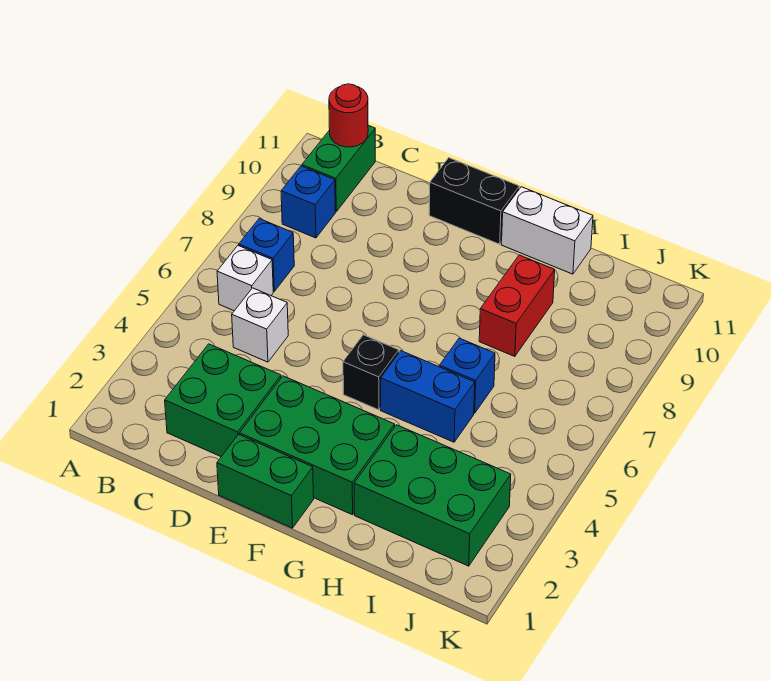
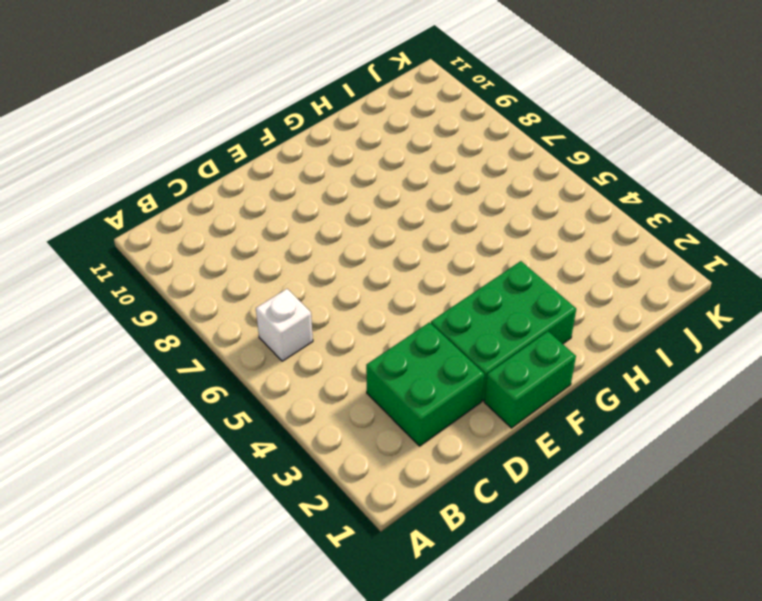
none -> blue 1x1 brick [239,219,294,291]
none -> blue 1x1 brick [281,166,335,238]
none -> green 1x2 brick [302,125,375,212]

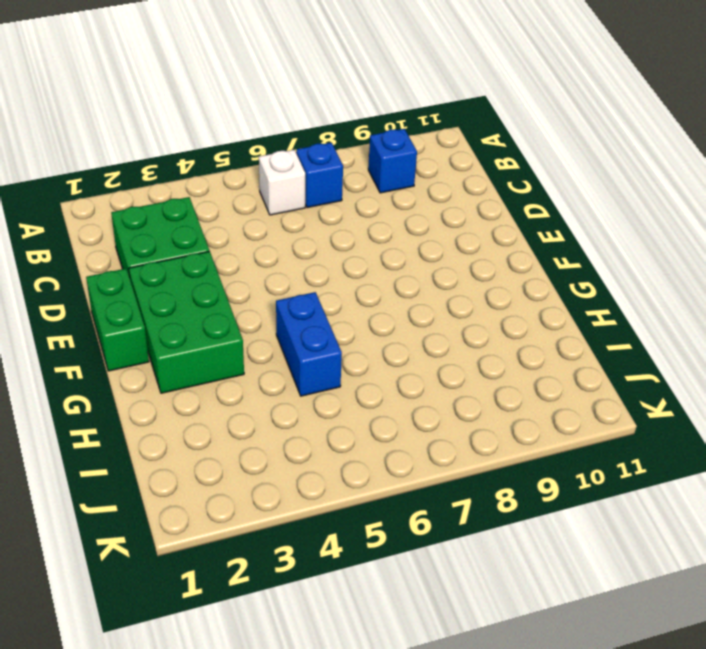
none -> green 1x2 brick [302,125,375,212]
none -> white 1x1 brick [232,288,288,362]
none -> black 1x2 brick [429,158,519,244]

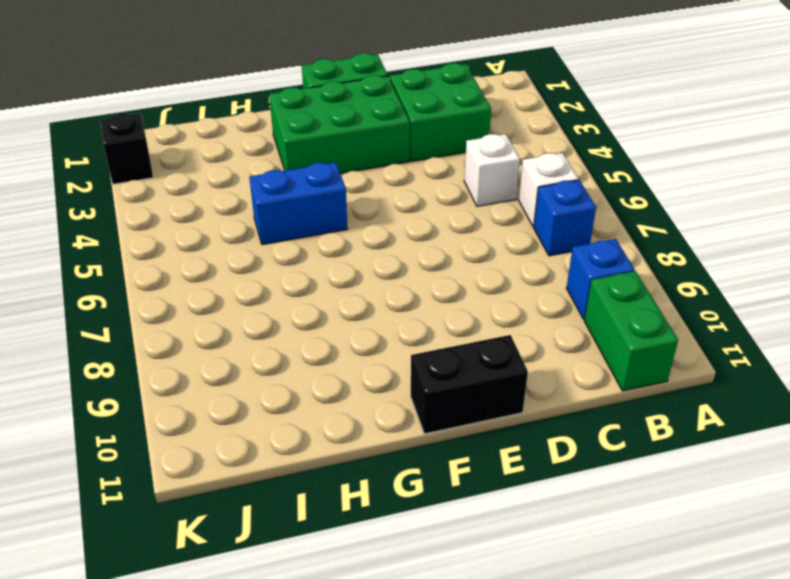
black 1x1 brick [100,113,153,184] -> black 1x1 brick moved to [343,335,399,410]
none -> white 1x2 brick [502,187,593,274]
none -> green 2x3 brick [354,425,511,566]
none -> blue 1x1 brick [439,338,495,413]

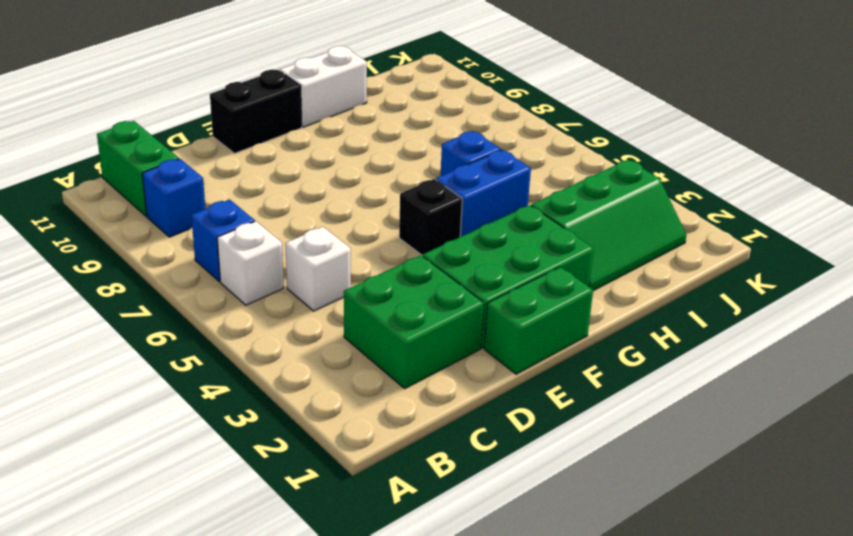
green 2x3 slope [531,160,686,291] -> green 2x3 brick [354,425,511,566]
none -> red 1x2 brick [479,255,555,357]
none -> red 1x1 round brick [329,84,368,147]

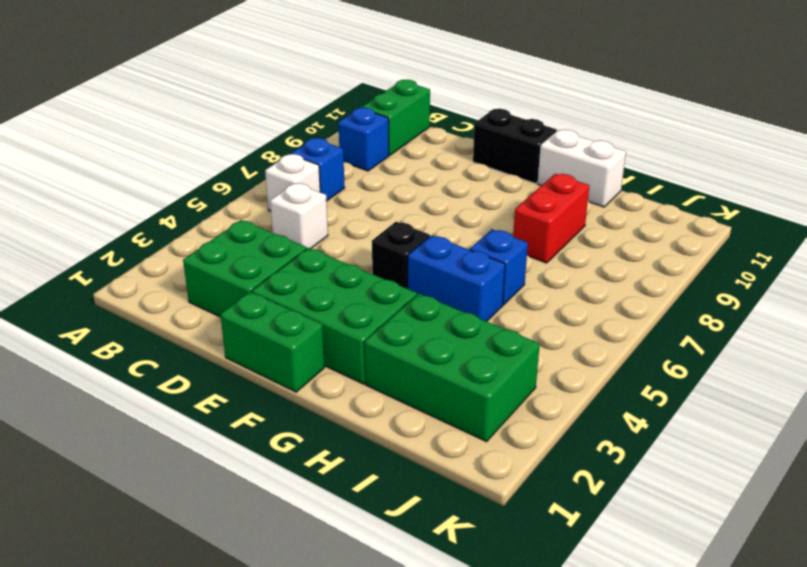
none -> red 1x1 round brick [329,84,368,147]

